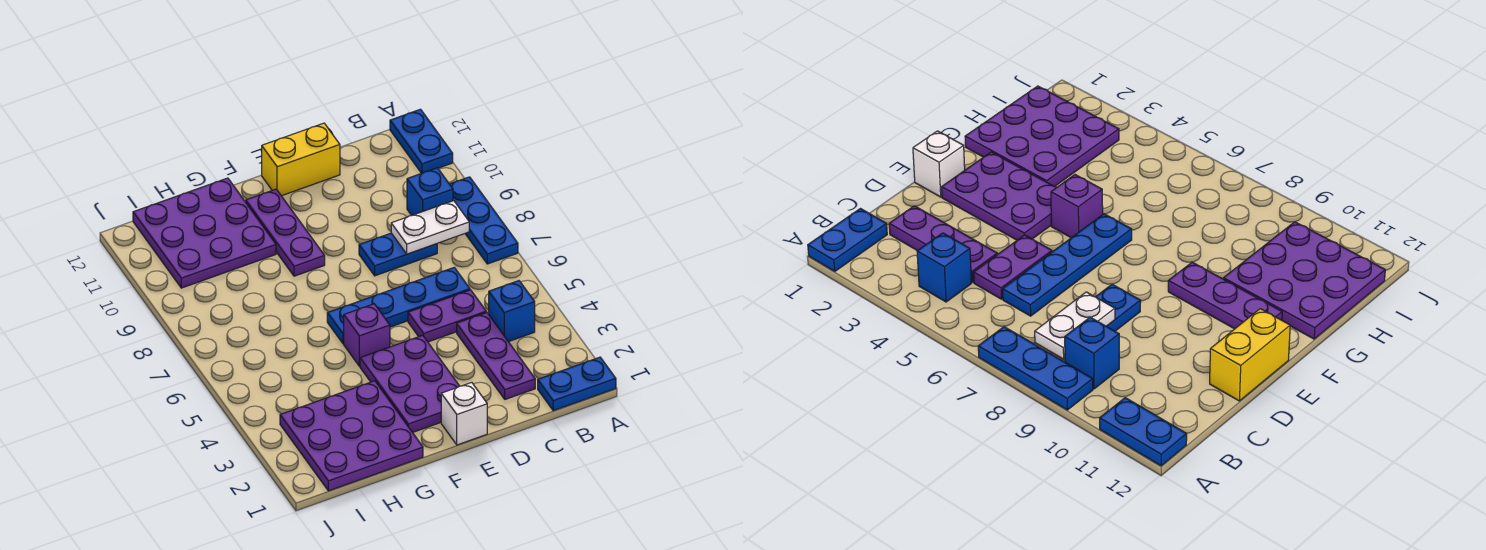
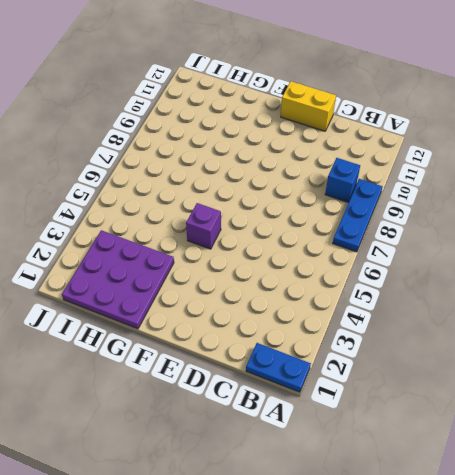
none -> blue 1x2 plate [390,109,453,173]
none -> blue 1x1 brick [489,281,535,342]
none -> purple 1x3 plate [457,312,535,399]

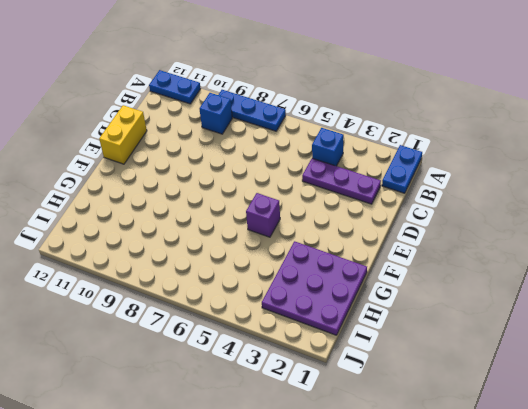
none -> purple 1x2 plate [408,290,486,342]
none -> blue 1x4 plate [327,268,470,344]
none -> blue 1x2 plate [359,233,437,276]

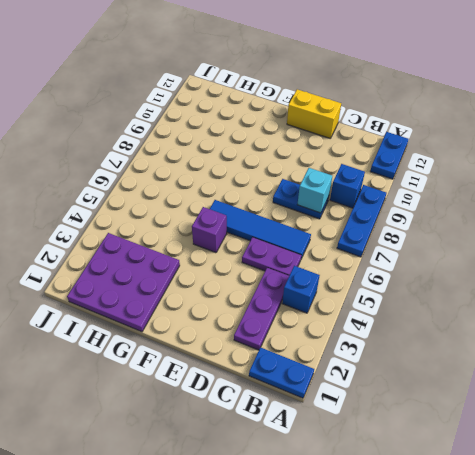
blue 1x4 tile [210,200,311,259] -> blue 1x4 plate [327,268,470,344]
cyan 1x1 brick [297,168,332,213] -> white 1x2 plate [391,201,469,254]
none -> white 1x1 brick [441,382,487,445]
none -> purple 2x3 plate [360,335,459,433]
none -> purple 1x3 plate [246,189,325,276]

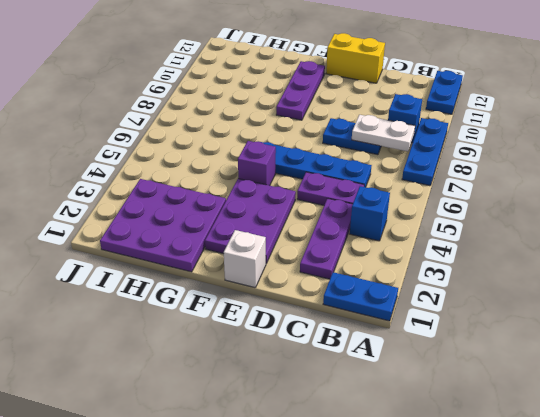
none -> purple 3x3 plate [133,178,276,288]

